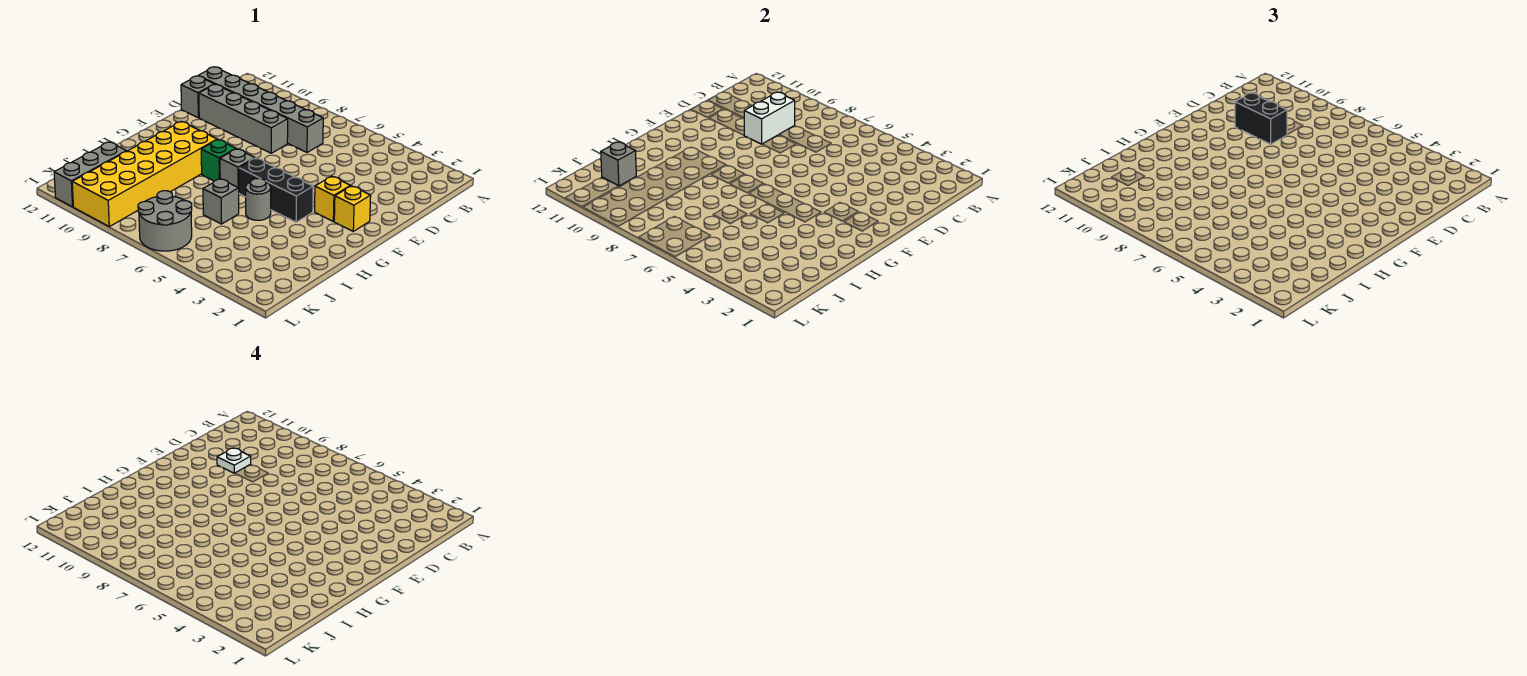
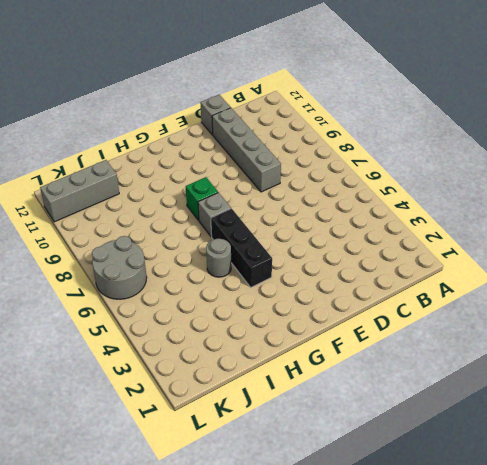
none -> grey 1x6 brick [198,67,323,152]
none -> yellow 1x1 brick [334,186,371,231]
none -> yellow 1x1 brick [315,176,350,221]

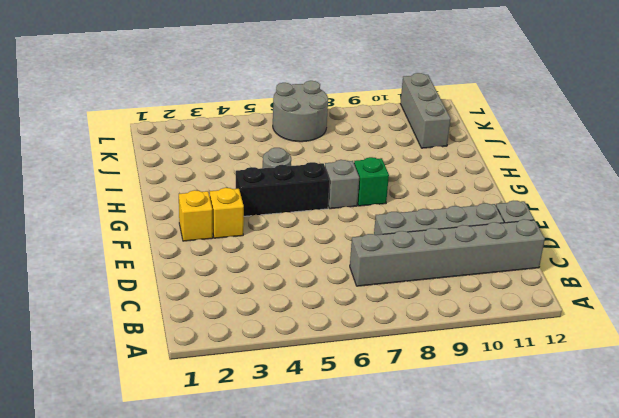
none -> yellow 2x6 brick [72,121,217,226]
none -> grey 1x1 brick [203,179,239,224]
none -> white 1x2 brick [744,92,795,144]

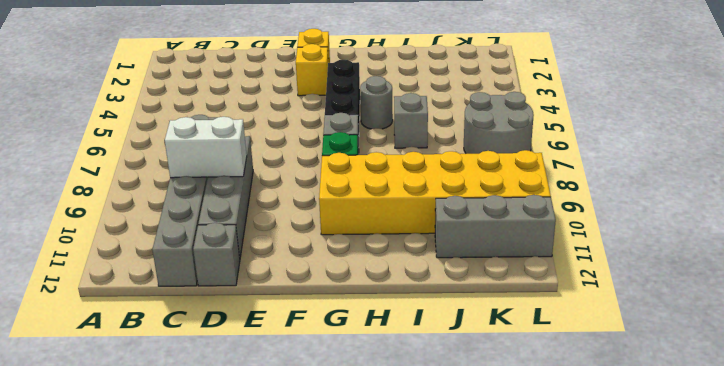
none -> grey 1x1 brick [601,142,636,186]
none -> black 1x2 brick [1235,93,1287,144]
none -> white 1x1 plate [217,448,251,473]

